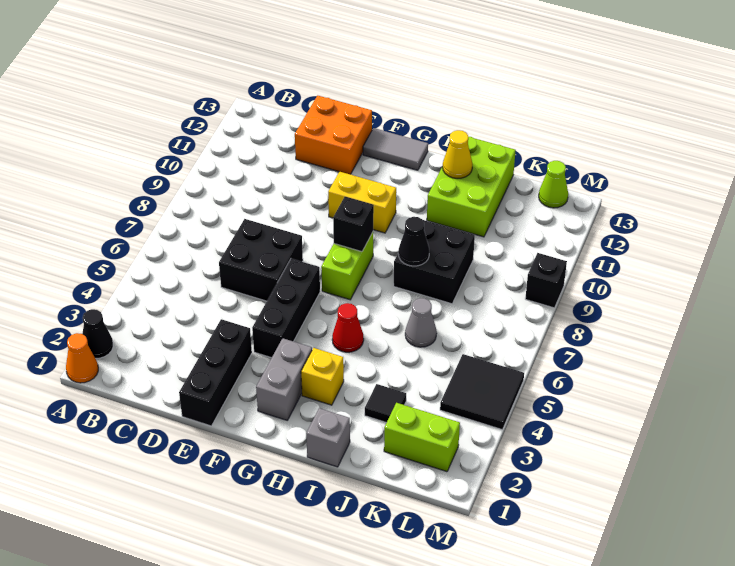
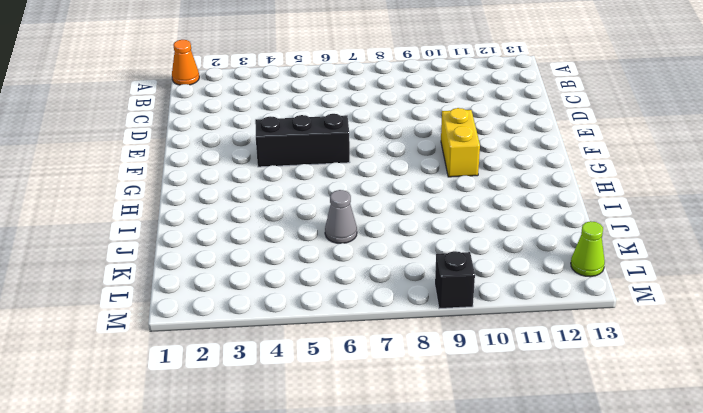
none -> black 1x1 cone [82,309,113,358]
none -> black 2x2 brick [219,219,303,301]
none -> orange 2x2 brick [295,96,372,174]

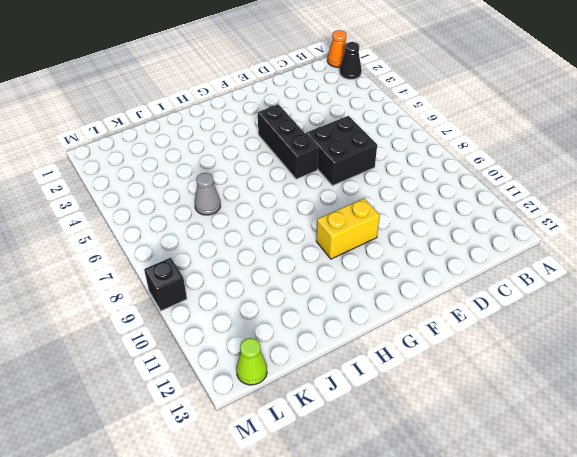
none -> orange 2x2 brick [295,96,372,174]
none -> black 1x3 brick [179,319,252,426]
none -> grey 1x2 tile [363,128,428,170]

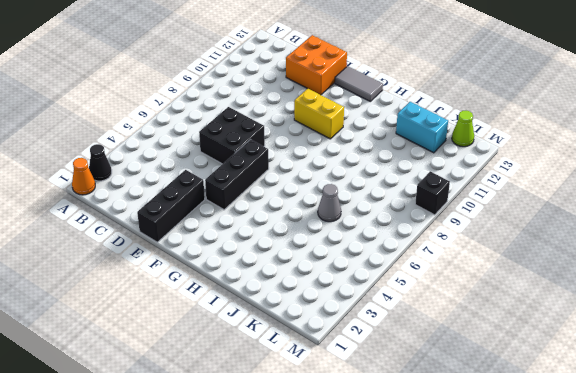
cyan 1x2 brick [396,102,448,153] -> lime 2x3 brick [427,137,516,237]
none -> grey 1x2 brick [256,338,312,420]
none -> lime 1x2 brick [321,232,373,300]
none -> yellow 1x1 brick [301,348,344,405]

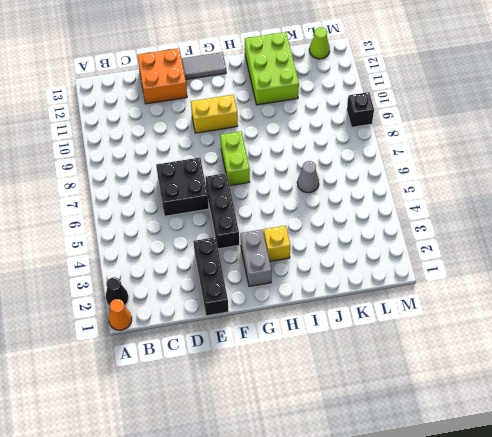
none -> red 1x1 cone [332,303,364,352]
none -> grey 1x1 brick [306,408,350,467]
none -> black 2x2 brick [394,220,475,304]

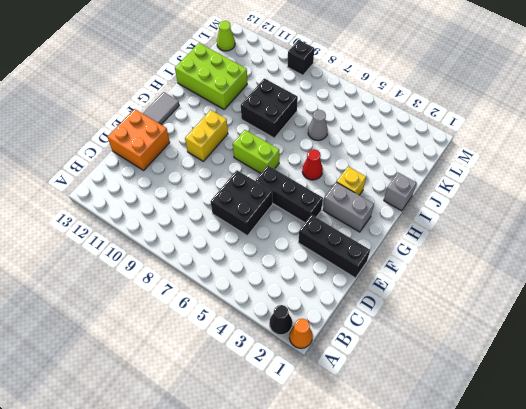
none -> black 1x1 tile [365,384,406,423]
none -> lime 1x2 brick [384,403,460,472]
none -> black 2x2 tile [440,354,524,430]

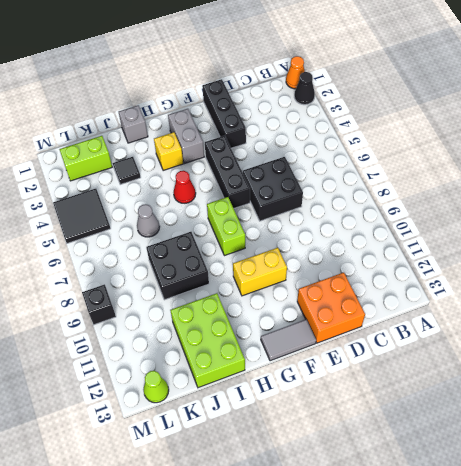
none -> black 1x1 brick [333,197,374,252]
none -> black 1x1 cone [398,217,429,266]
none -> yellow 1x1 cone [442,130,472,178]

